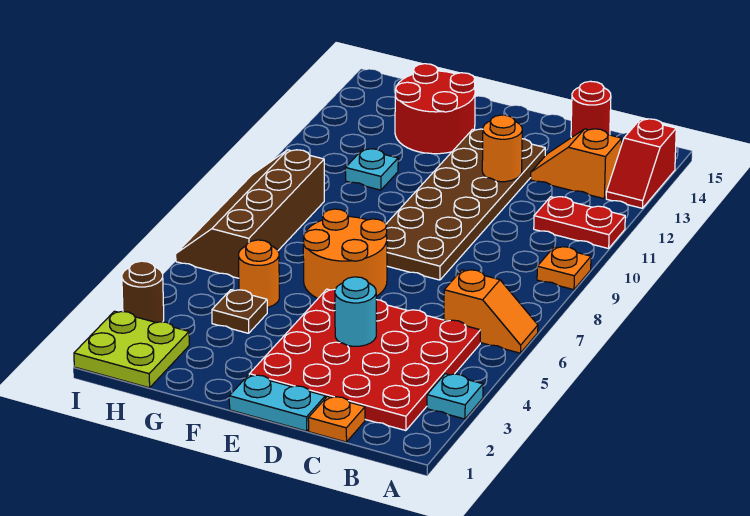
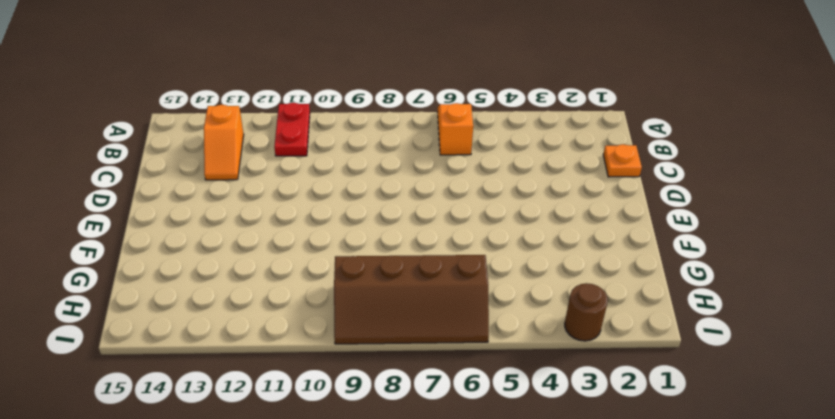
none -> cyan 1x1 plate [427,374,483,419]
none -> orange 1x1 plate [537,247,591,290]
none -> red 1x2 slope [606,119,676,208]

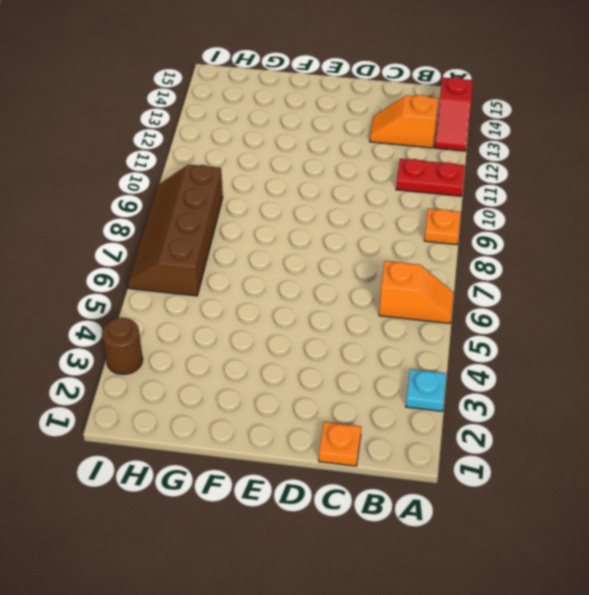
none -> red 4x4 plate [249,289,480,431]
none -> red 1x1 round brick [571,81,611,138]
none -> cyan 1x2 plate [229,375,325,431]

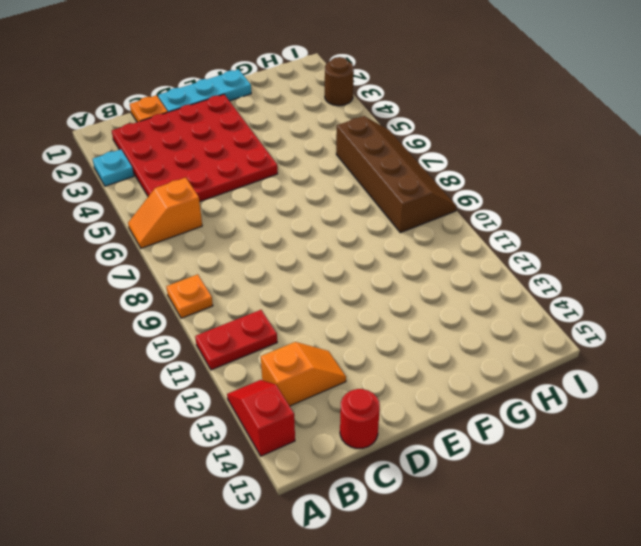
cyan 1x3 plate [158,69,251,112] -> cyan 1x2 plate [229,375,325,431]
none -> brown 2x6 plate [386,129,545,280]
none -> orange 2x2 round brick [303,209,387,298]
none -> red 2x2 round brick [395,64,475,154]

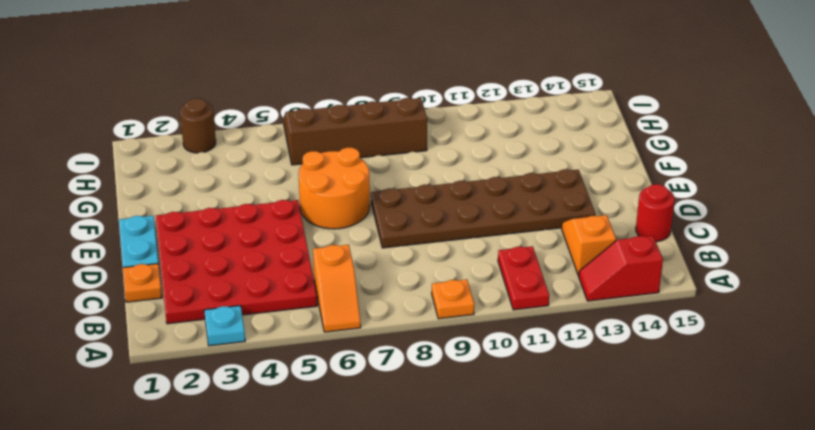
none -> red 2x2 round brick [395,64,475,154]
none -> brown 1x1 plate [212,290,267,333]
none -> orange 1x1 round brick [239,240,279,307]

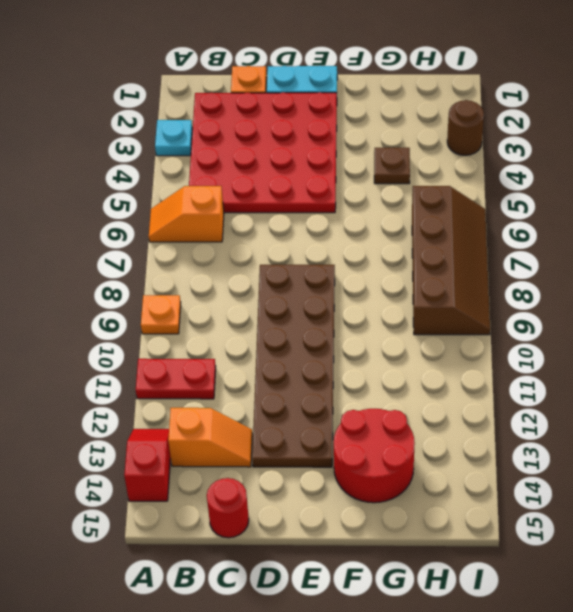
none -> orange 2x2 round brick [303,209,387,298]
none -> orange 1x1 round brick [239,240,279,307]
none -> cyan 1x1 plate [345,149,398,190]

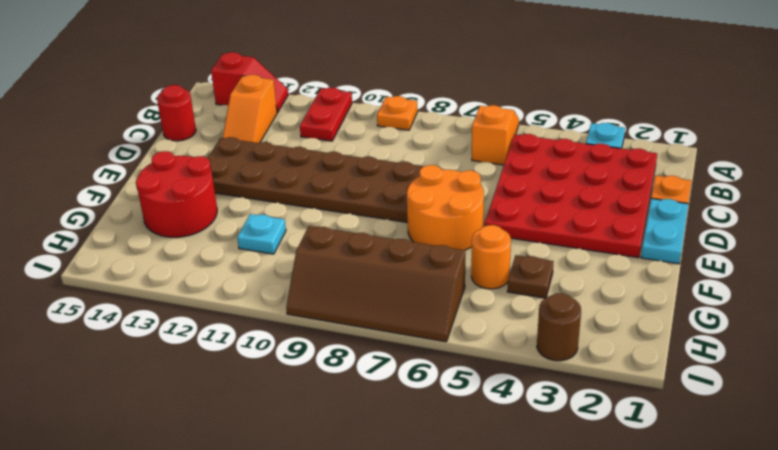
none -> lime 2x2 plate [74,311,189,388]
none -> cyan 1x1 round brick [335,277,376,346]
none -> orange 1x1 round brick [482,115,522,182]

